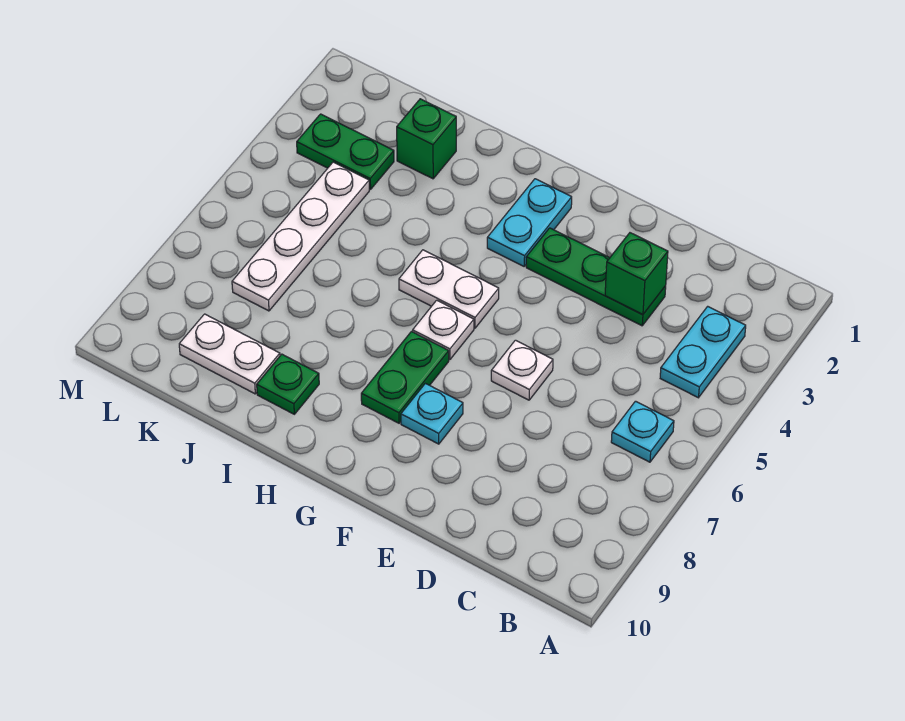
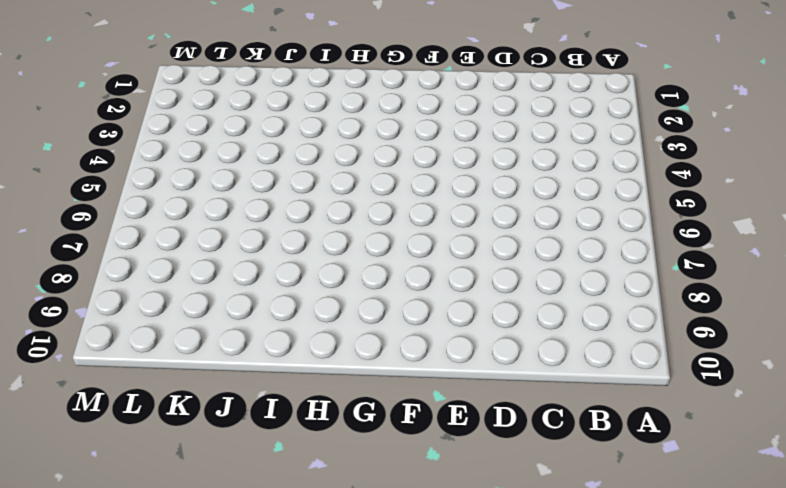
none -> cyan 1x2 plate [660,306,746,398]
none -> cyan 1x1 plate [611,401,674,462]
none -> green 1x3 plate [526,228,666,326]

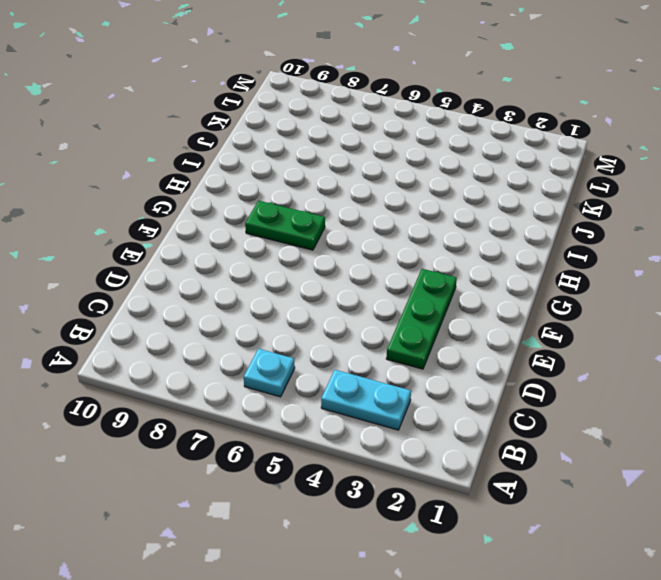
none -> white 1x1 plate [491,340,553,400]
none -> cyan 1x1 plate [401,383,463,444]
none -> cyan 1x2 plate [487,179,572,266]

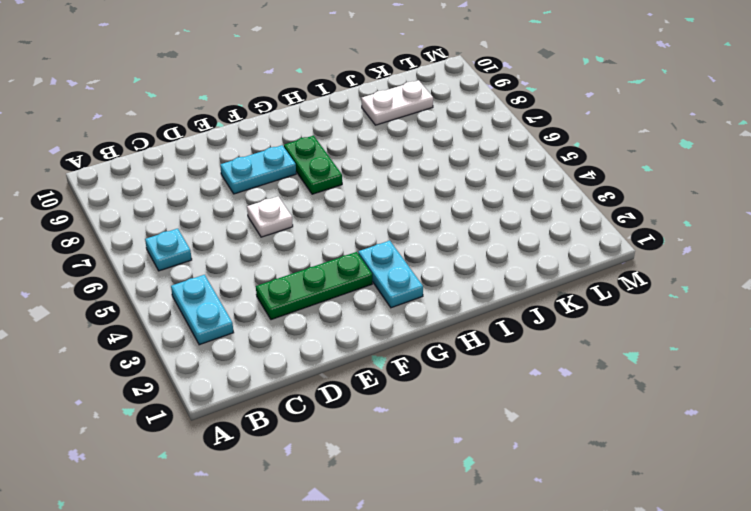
cyan 1x2 plate [220,145,296,194] -> cyan 1x1 plate [401,383,463,444]
none -> white 1x2 plate [399,250,499,328]
none -> white 1x1 plate [413,300,474,360]
none -> green 1x1 plate [257,354,319,414]

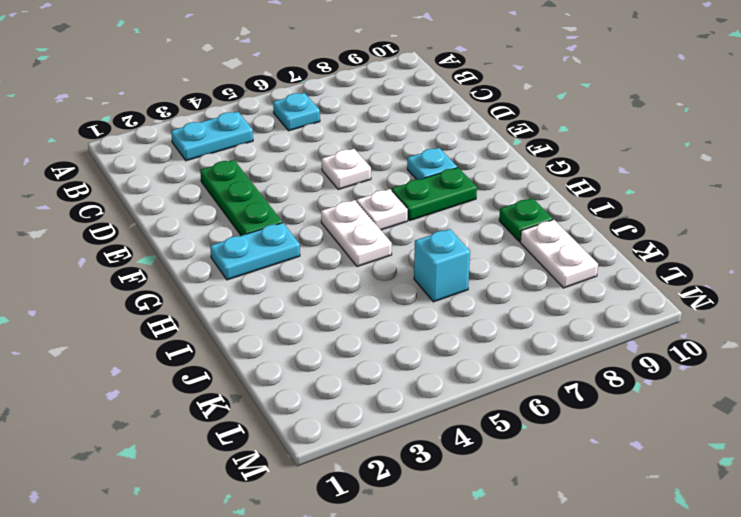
cyan 1x1 brick [414,229,470,302] -> none
none -> green 1x1 brick [397,99,456,179]
none -> green 1x2 plate [297,114,394,189]
none -> white 1x4 plate [232,162,369,311]

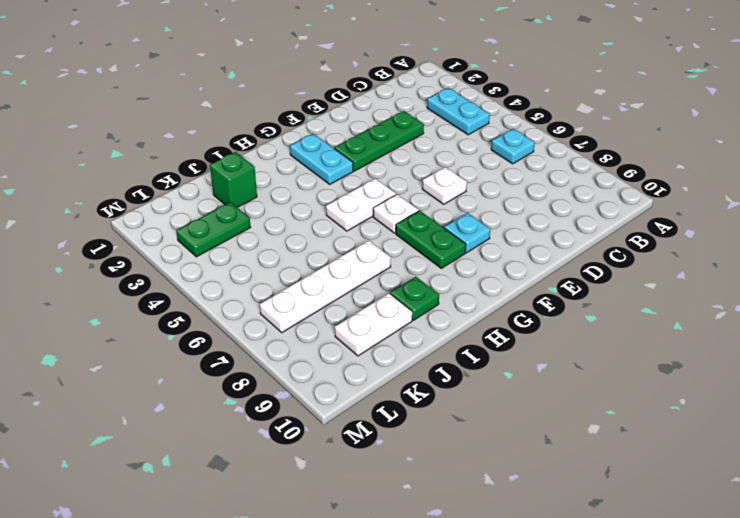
white 1x4 plate [260,240,391,333] -> white 1x4 plate turned to [232,162,369,311]
none -> green 1x1 brick [605,233,668,314]

